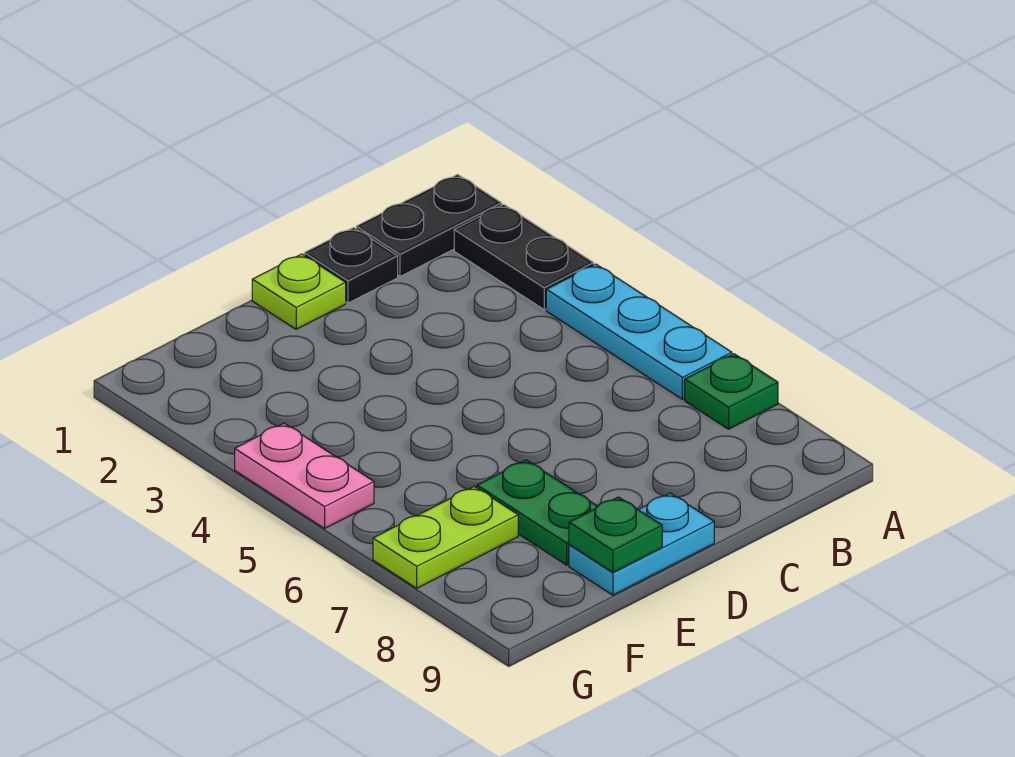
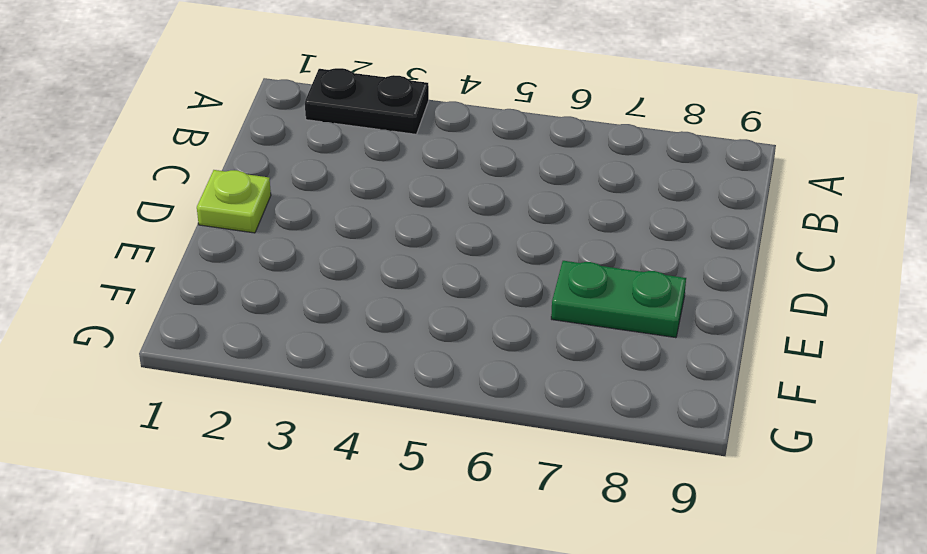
none -> black 1x2 plate [356,174,502,276]
none -> cyan 1x3 plate [546,264,732,399]

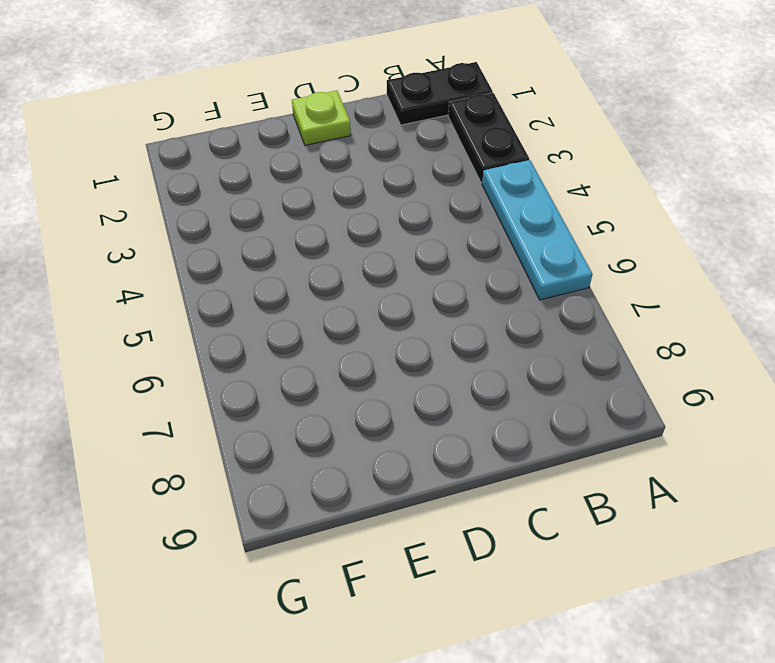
none -> green 1x1 plate [685,354,778,429]
none -> black 1x1 plate [304,228,398,303]

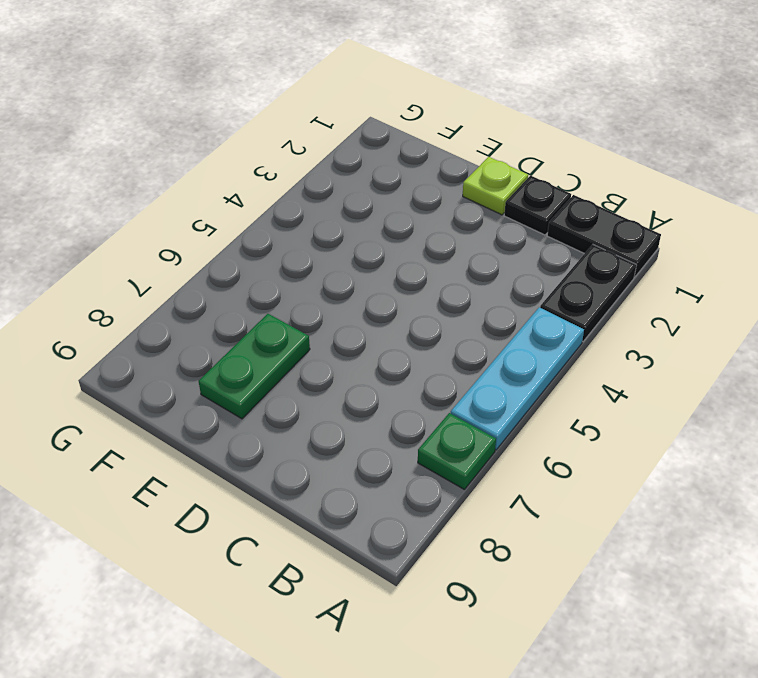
none -> cyan 1x2 plate [569,493,714,595]
none -> lime 1x2 plate [373,486,518,588]

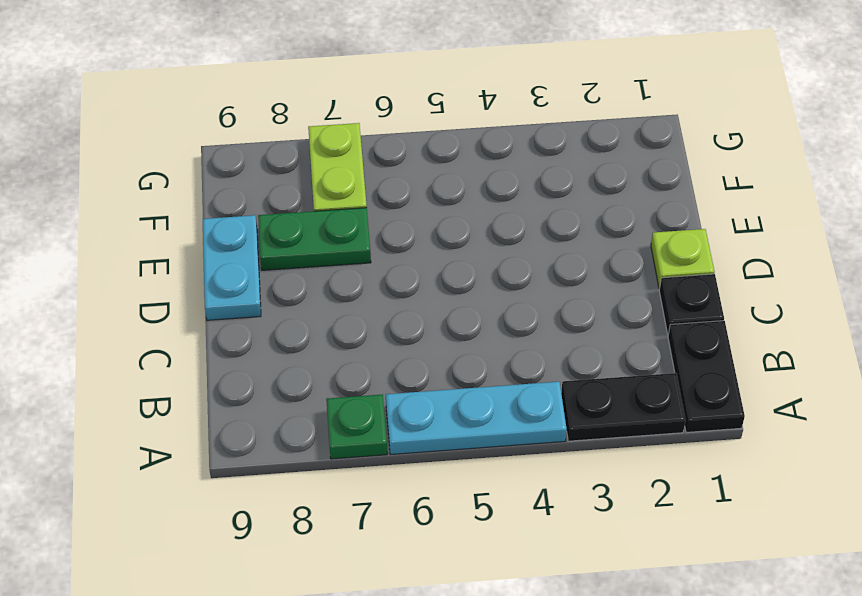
none -> pink 1x2 plate [235,423,374,529]
none -> green 1x1 plate [569,497,662,572]

